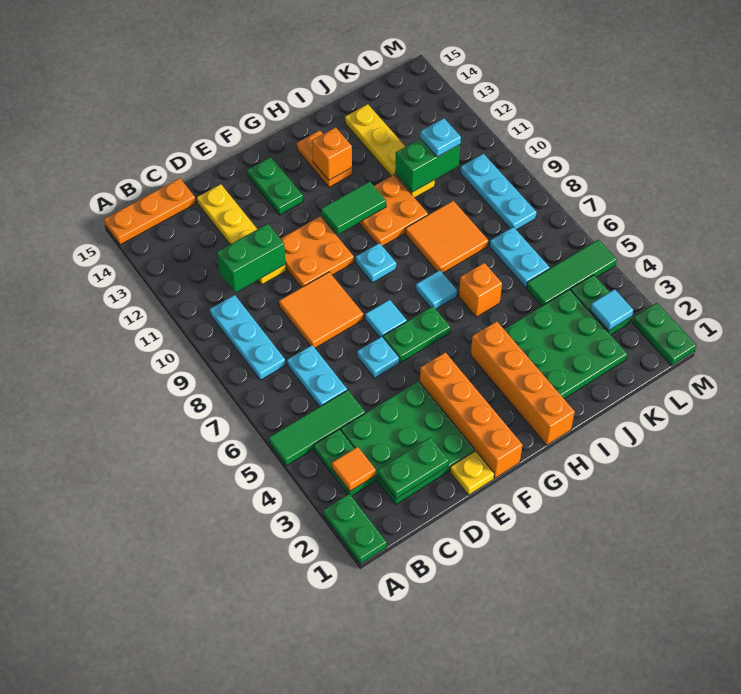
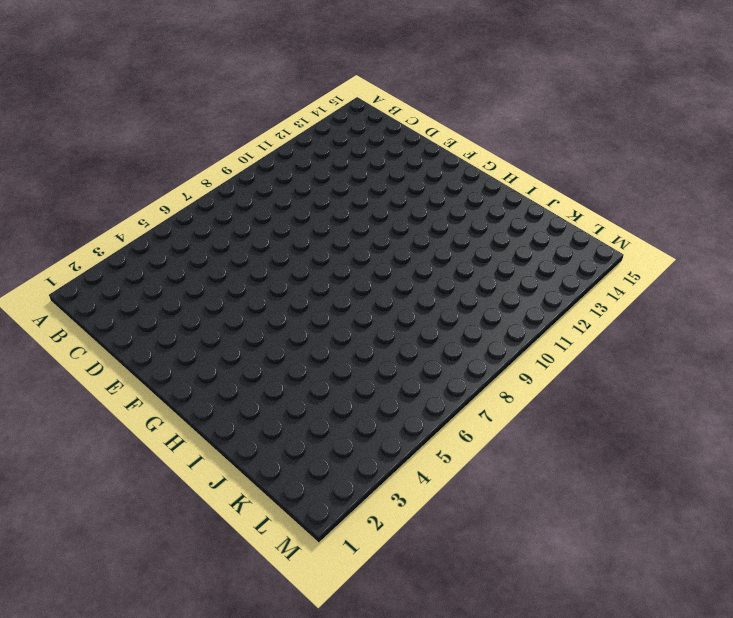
none -> green 1x2 plate [323,494,387,564]
none -> green 1x3 tile [269,390,365,466]
none -> orange 1x3 plate [104,178,196,245]
none -> green 1x2 plate [314,429,376,496]

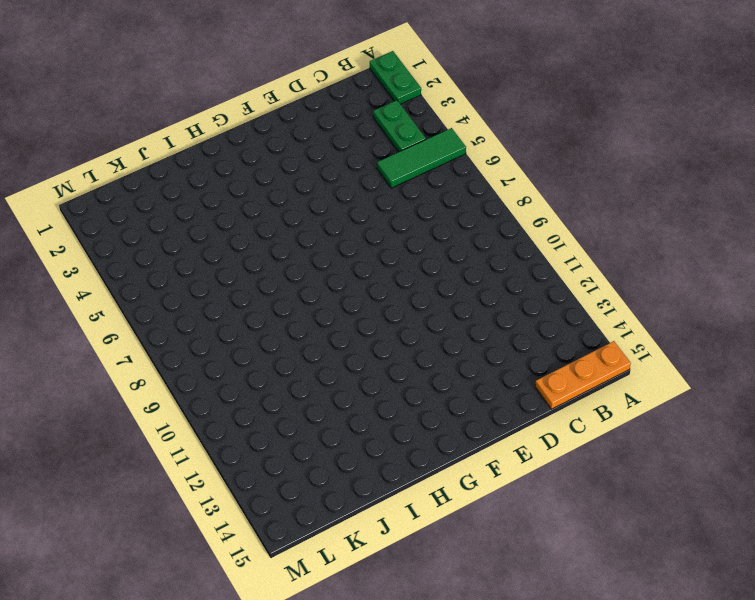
none -> cyan 1x3 plate [210,295,285,380]
none -> green 3x3 plate [341,381,475,504]
none -> cyan 1x2 plate [287,345,347,407]
none -> orange 2x2 tile [279,272,363,348]

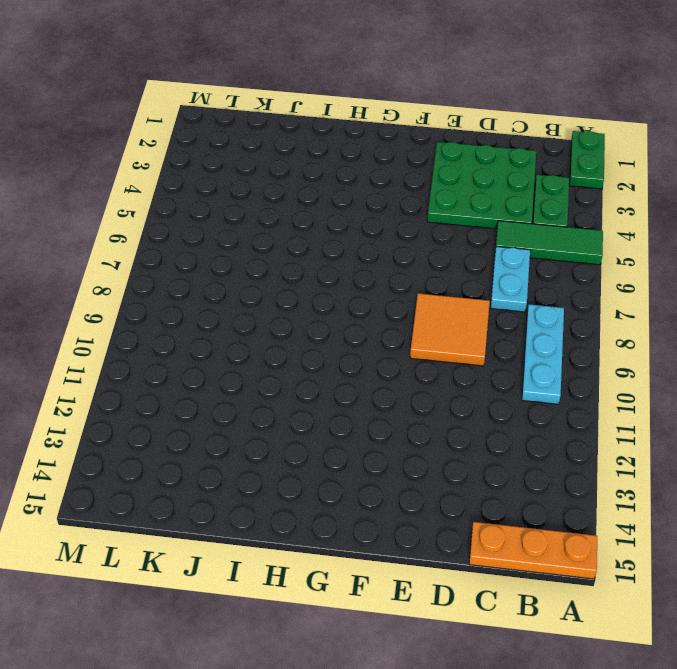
none -> yellow 1x4 plate [197,184,286,284]
none -> yellow 1x1 plate [450,451,494,495]
none -> cyan 1x1 plate [357,337,399,378]
none -> orange 2x2 plate [281,216,354,288]

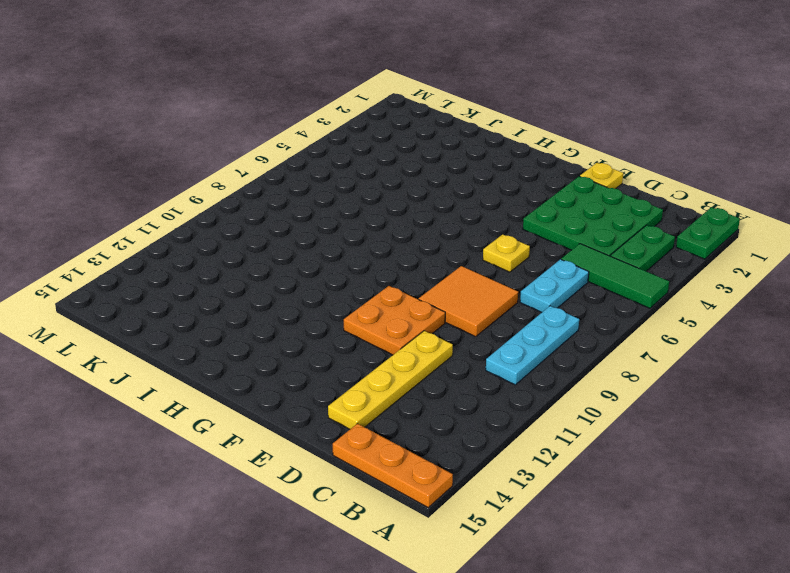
yellow 1x1 plate [483,234,530,272] -> cyan 1x1 plate [357,337,399,378]
none -> orange 1x4 brick [420,352,522,478]
none -> green 1x2 plate [383,306,450,363]
none -> cyan 1x1 tile [365,300,407,337]
none -> green 1x2 plate [247,157,303,215]

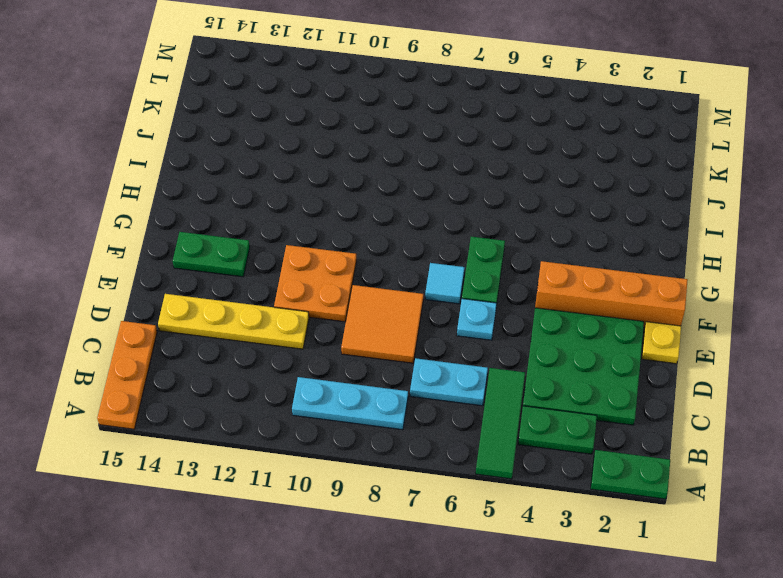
none -> cyan 1x1 plate [356,243,396,283]
none -> orange 1x4 brick [471,321,575,445]
none -> cyan 1x1 tile [416,270,457,309]
none -> orange 2x2 plate [359,175,428,246]

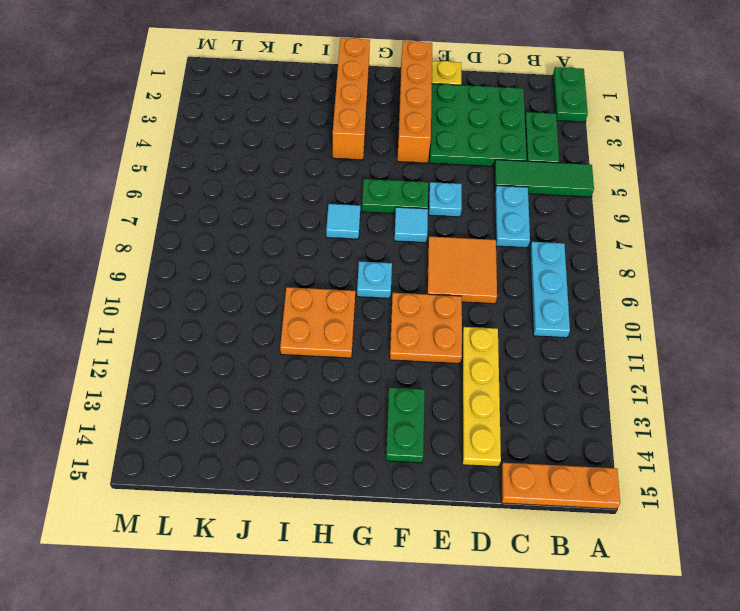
none -> orange 1x2 plate [297,130,352,187]
none -> green 3x3 plate [504,290,627,399]
none -> orange 1x1 brick [459,263,502,317]
none -> orange 2x2 tile [405,201,488,273]

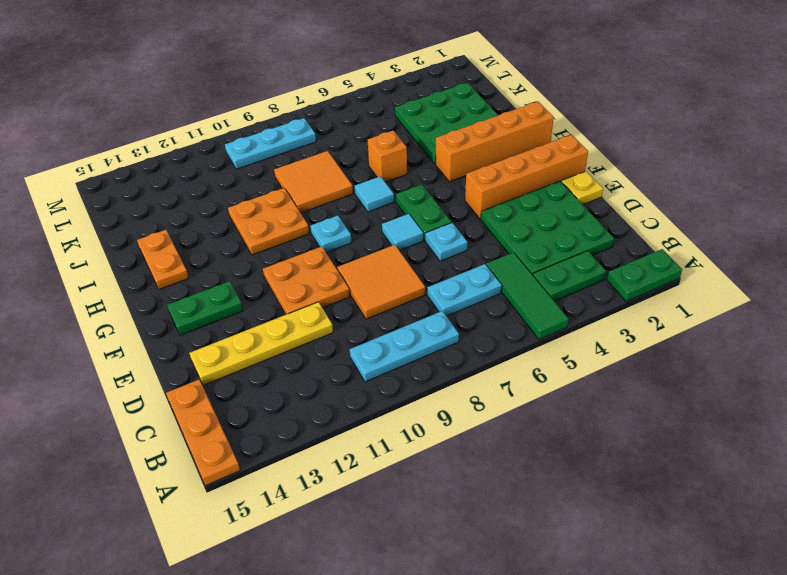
orange 1x2 plate [137,230,189,289] -> orange 1x2 plate turned to [297,130,352,187]
none -> yellow 1x4 plate [345,104,435,198]
none -> green 1x3 tile [527,240,617,306]
none -> cyan 1x2 plate [490,227,550,287]
none -> green 1x2 plate [571,275,632,335]

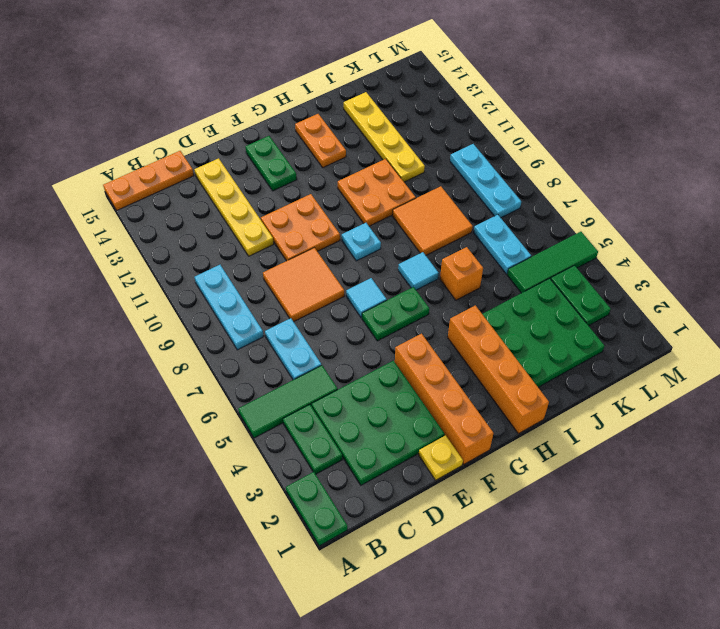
none -> cyan 1x1 plate [357,337,399,378]
none -> green 1x2 plate [633,303,696,366]
none -> orange 1x1 tile [332,447,376,491]
none -> green 1x2 plate [378,437,449,499]

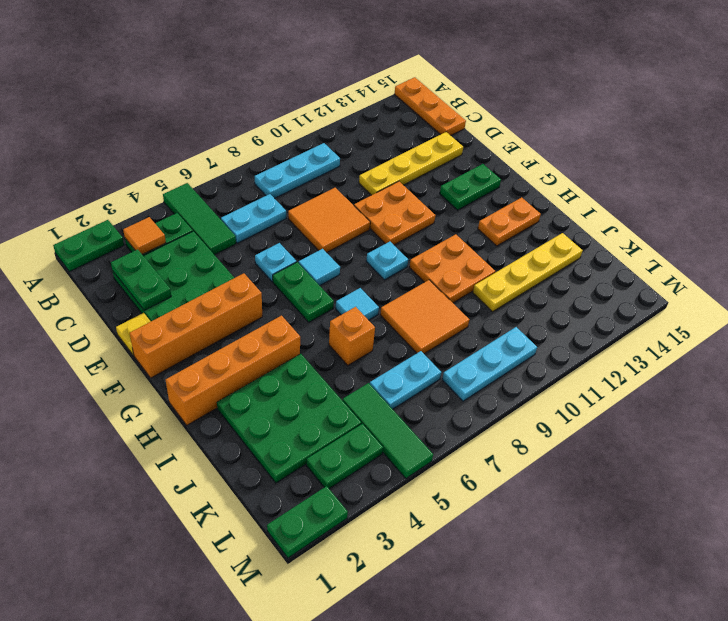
none -> green 1x2 brick [217,224,286,293]
none -> green 1x2 tile [321,181,386,234]
none -> orange 1x1 brick [312,127,352,180]
none -> green 1x2 brick [395,138,460,192]

